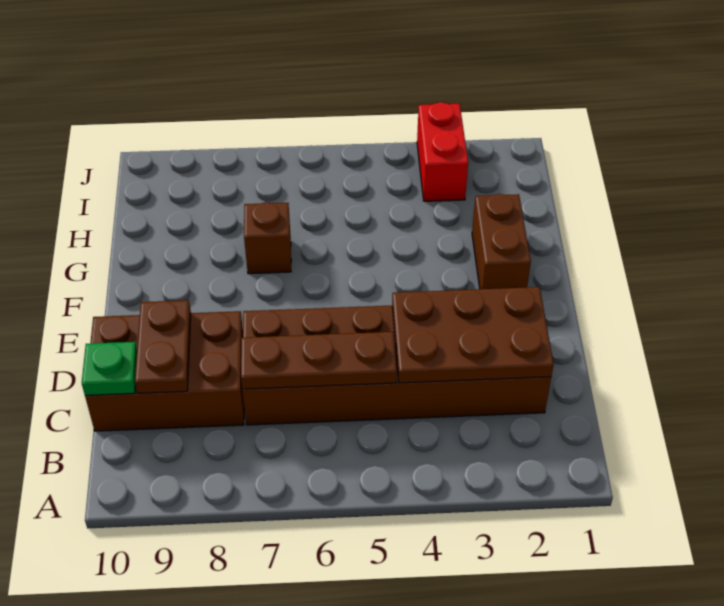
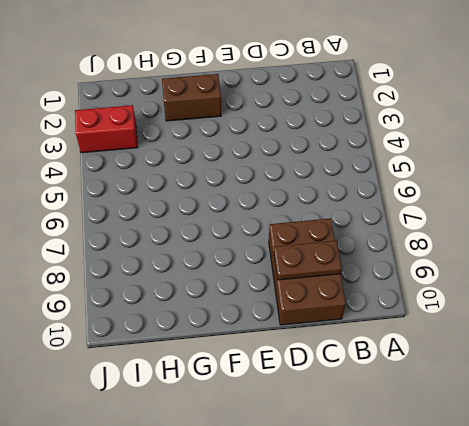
none -> brown 2x6 brick [242,306,551,425]
none -> brown 1x1 brick [244,202,291,274]

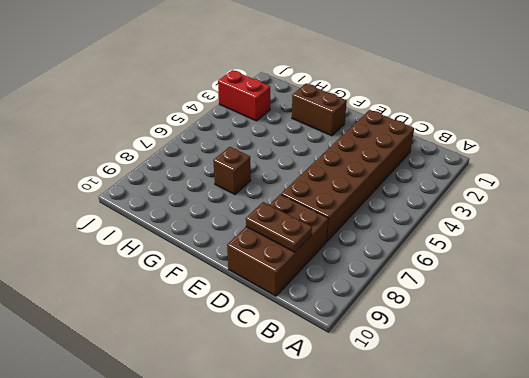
none -> brown 2x3 plate [392,287,554,383]
none -> brown 1x3 plate [241,332,397,389]

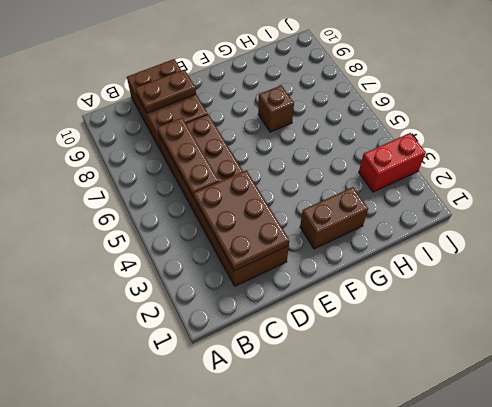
none -> green 1x1 plate [82,342,137,395]

